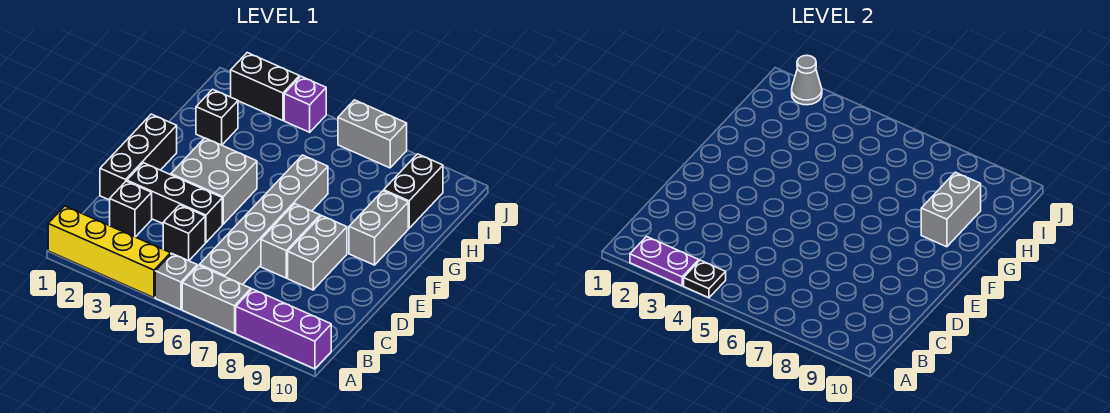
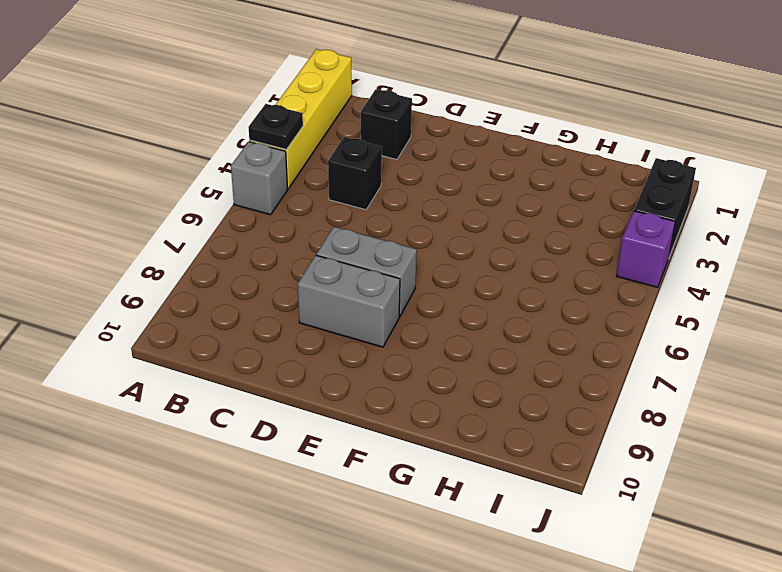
none -> grey 1x2 brick [182,265,251,333]
none -> purple 1x3 brick [236,289,331,369]
none -> grey 1x6 brick [200,155,328,285]

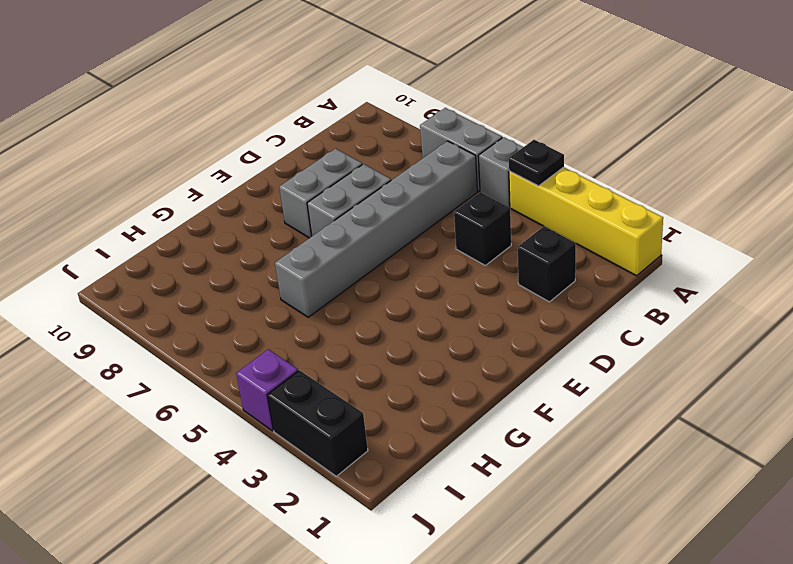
none -> purple 1x3 brick [236,289,331,369]
none -> black 1x3 brick [100,114,177,200]
none -> black 1x3 brick [127,163,222,243]

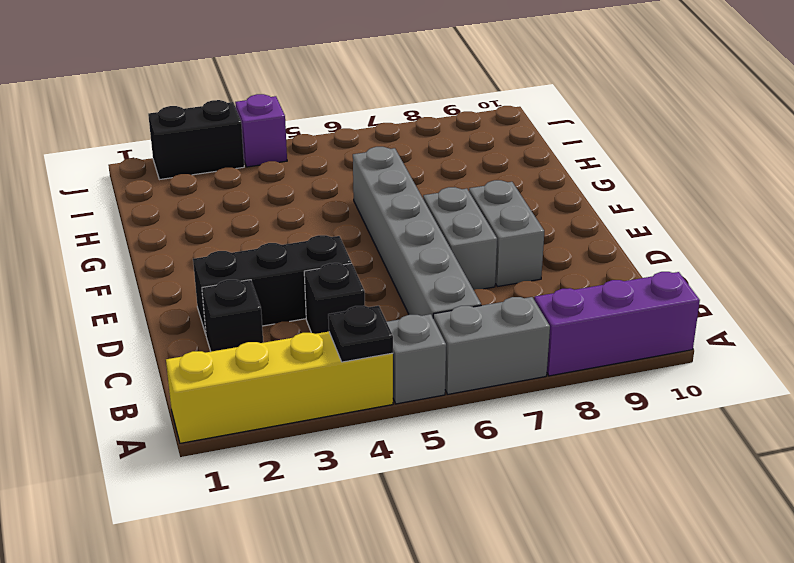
none -> black 1x3 brick [100,114,177,200]
none -> grey 2x2 brick [171,138,257,224]
none -> grey 1x2 brick [349,191,408,265]

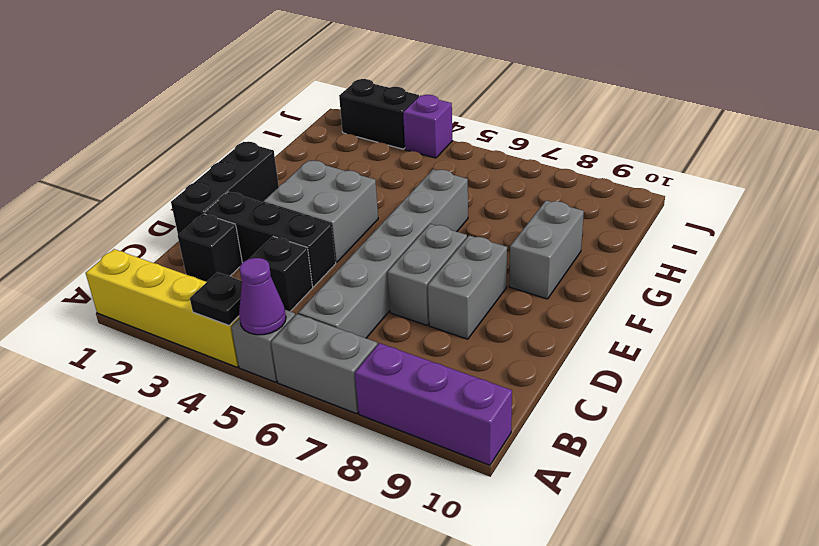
purple 1x1 cone [239,258,286,335] -> none
none -> black 1x1 brick [196,89,238,145]
none -> black 1x2 brick [384,154,443,228]
none -> grey 1x2 brick [338,100,407,168]

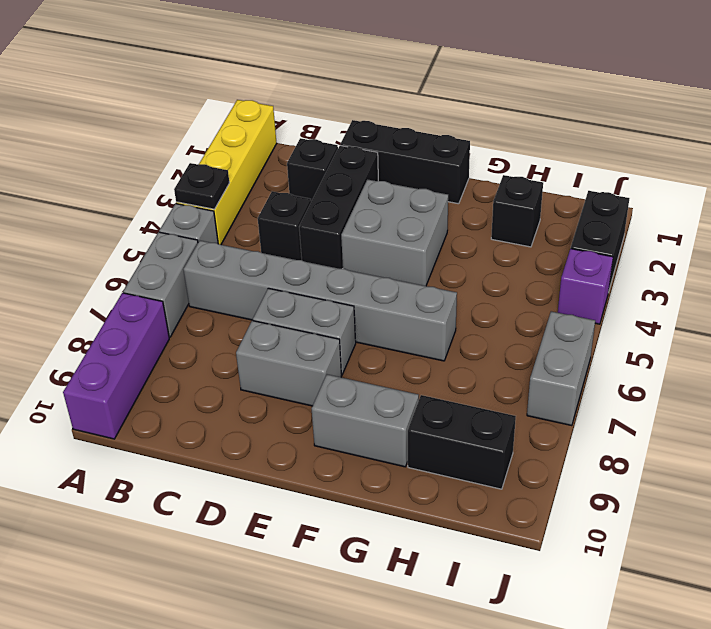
none -> purple 1x2 plate [630,237,699,286]
none -> grey 1x2 brick [921,172,981,247]
none -> grey 1x1 cone [792,55,822,105]

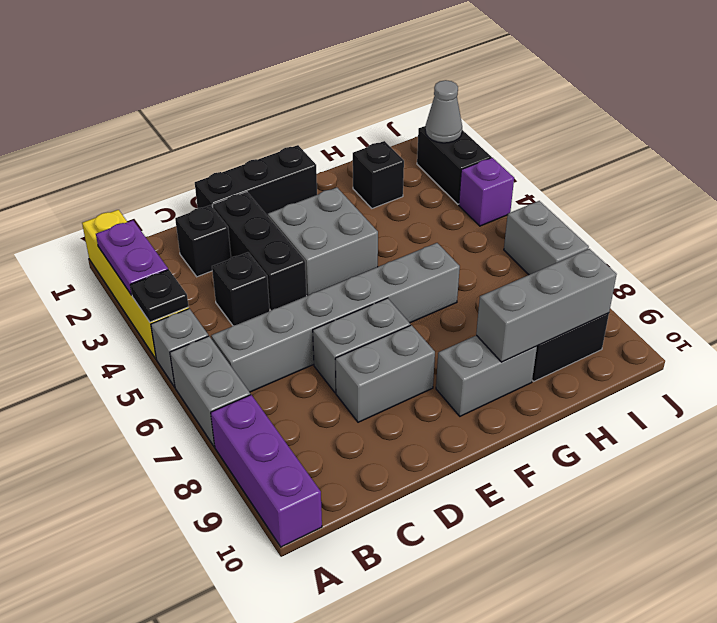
grey 1x3 brick [476,249,617,362] -> grey 1x2 brick [921,172,981,247]

